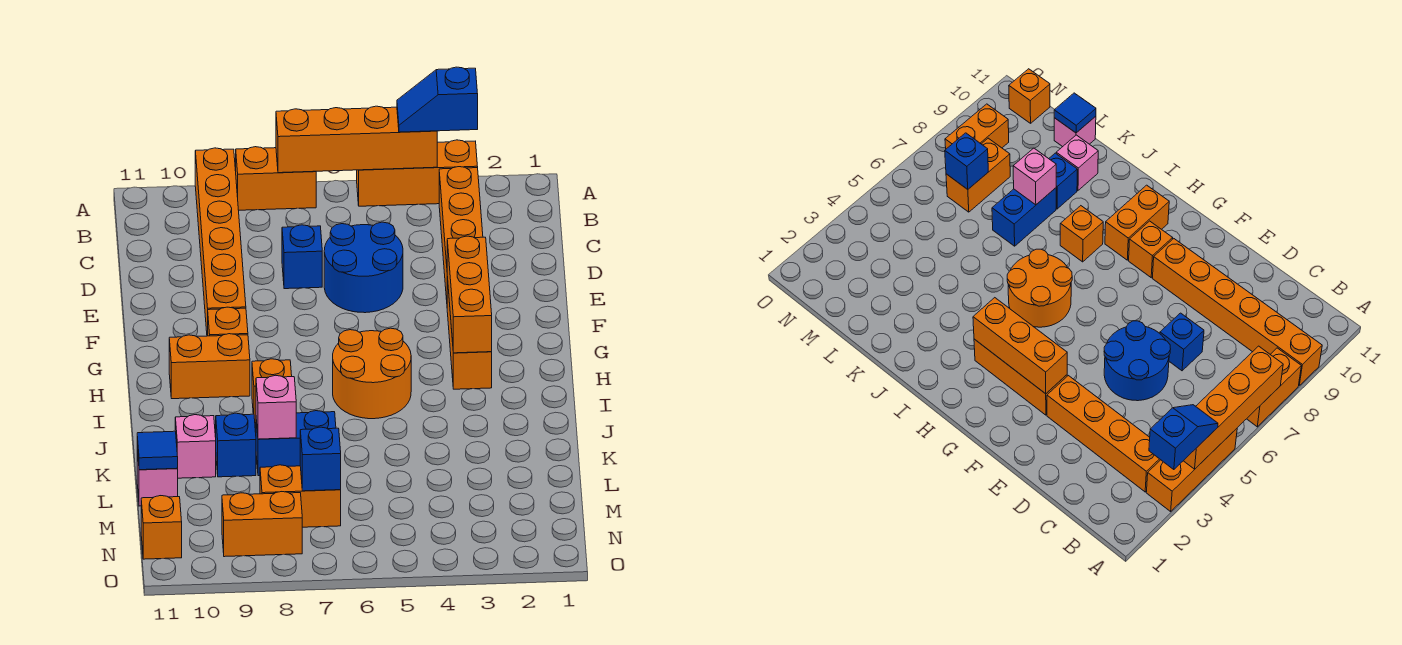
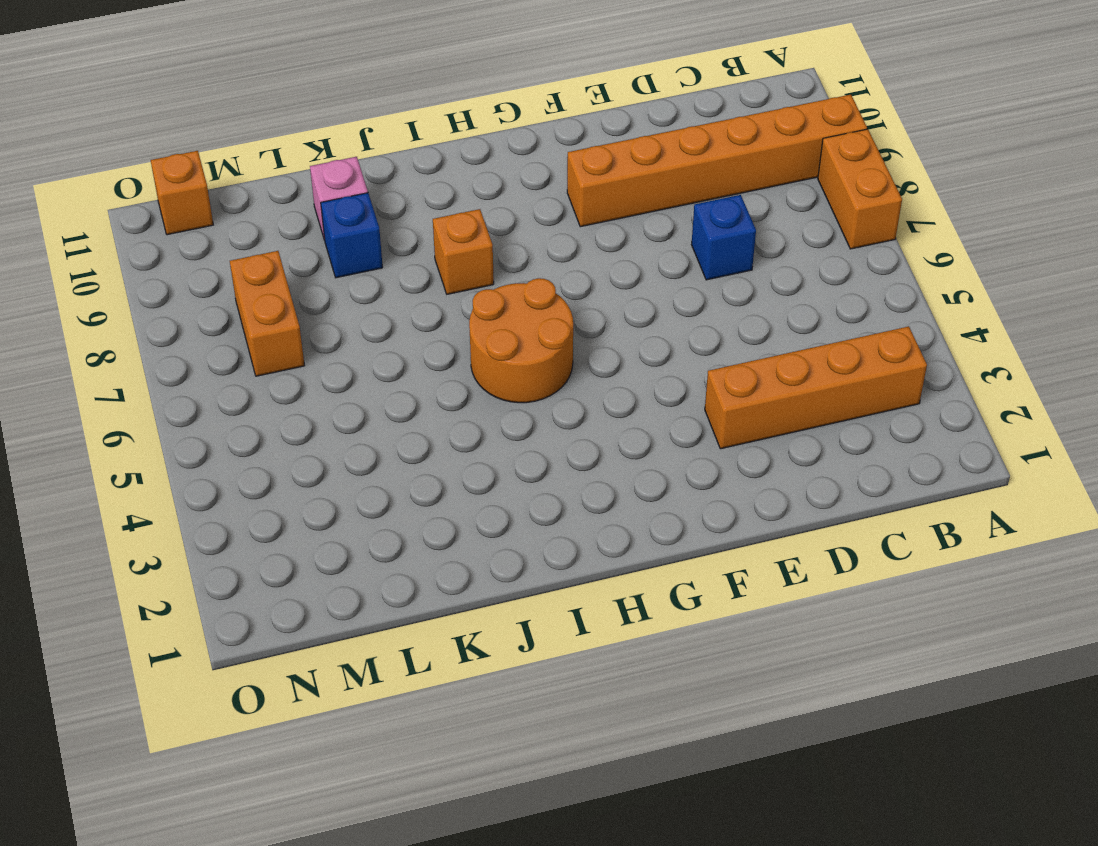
none -> orange 1x3 brick [357,140,478,206]
none -> blue 2x2 round brick [324,222,403,313]
none -> orange 1x3 brick [447,277,492,389]

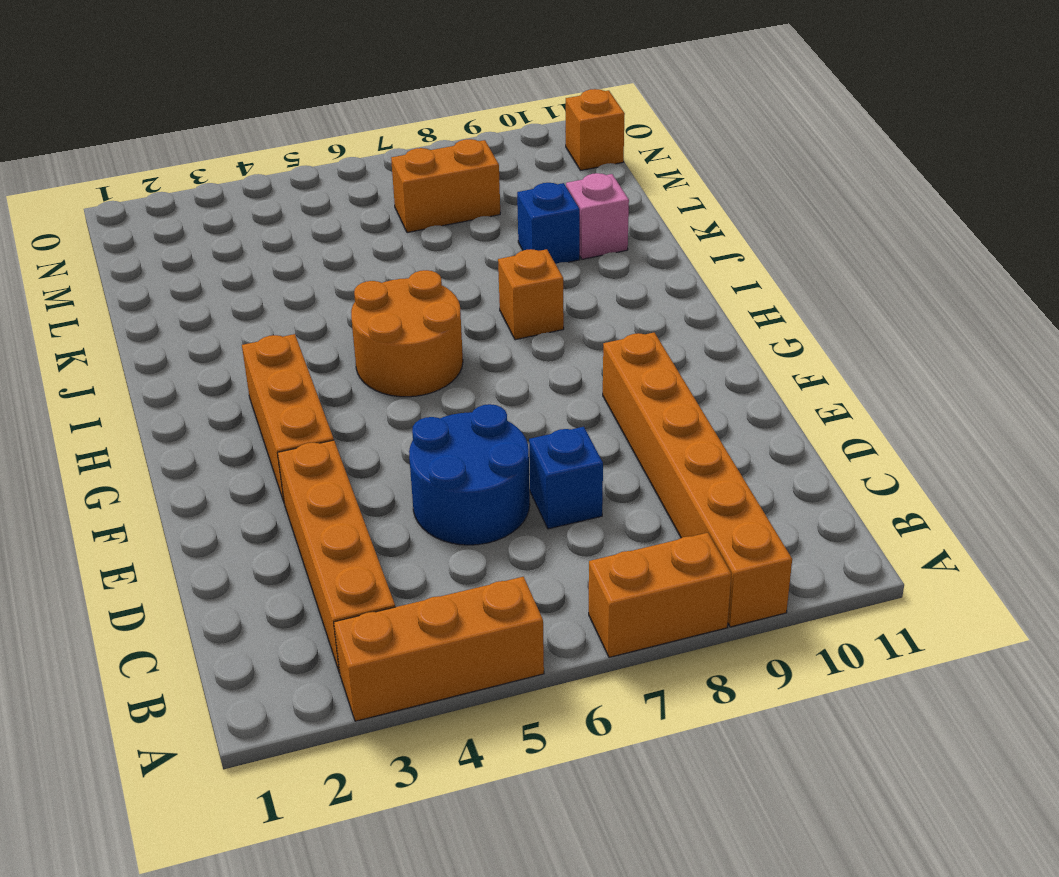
none -> orange 1x1 brick [208,307,248,336]
none -> orange 1x2 brick [169,334,250,399]
none -> blue 1x2 brick [256,411,336,476]

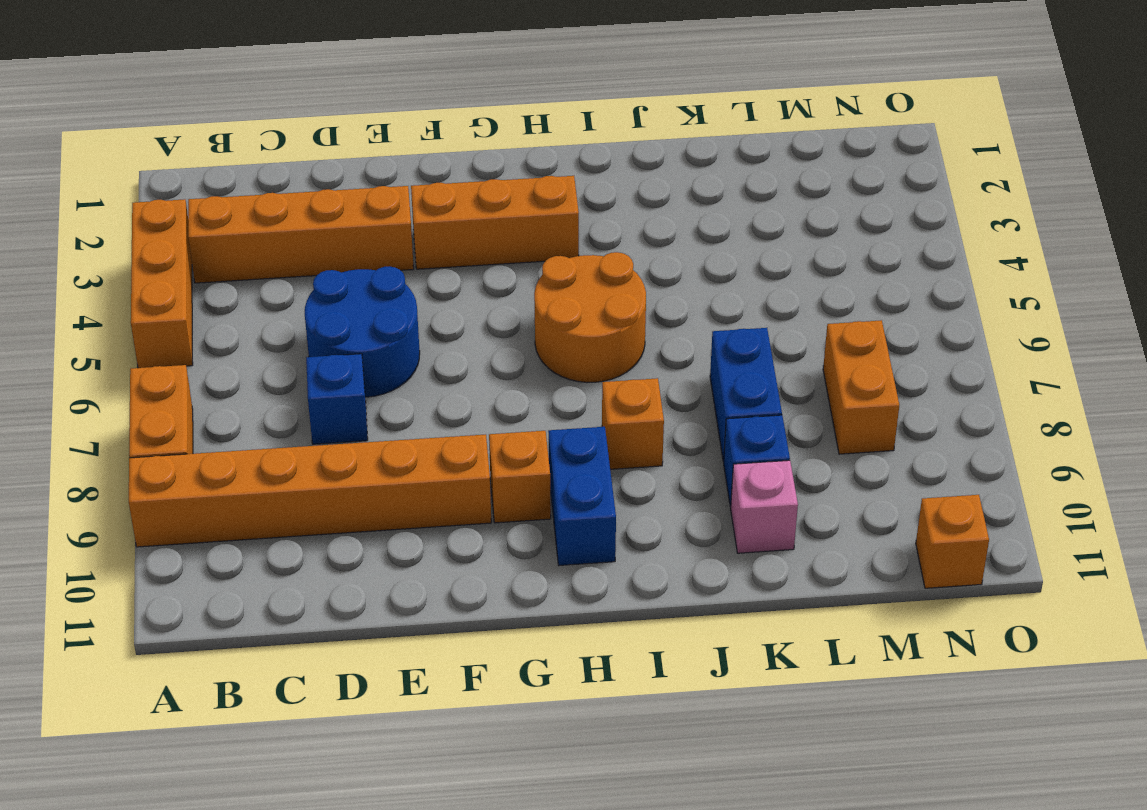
blue 1x2 brick [548,427,616,565] -> orange 1x2 brick [169,334,250,399]
none -> pink 1x1 brick [137,449,178,506]
none -> orange 1x2 brick [222,492,302,557]
none -> orange 1x4 brick [276,106,437,173]

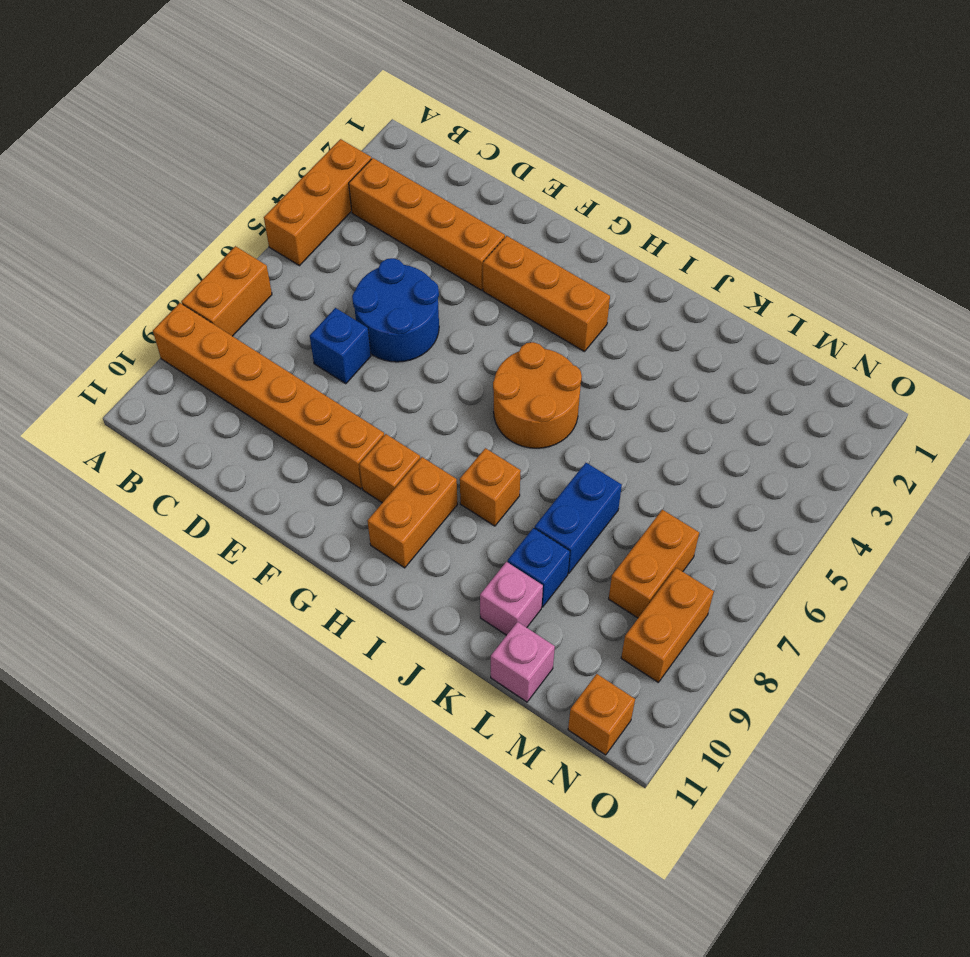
none -> orange 1x4 brick [276,106,437,173]
none -> orange 1x3 brick [447,236,492,353]
none -> pink 1x1 brick [256,375,296,439]

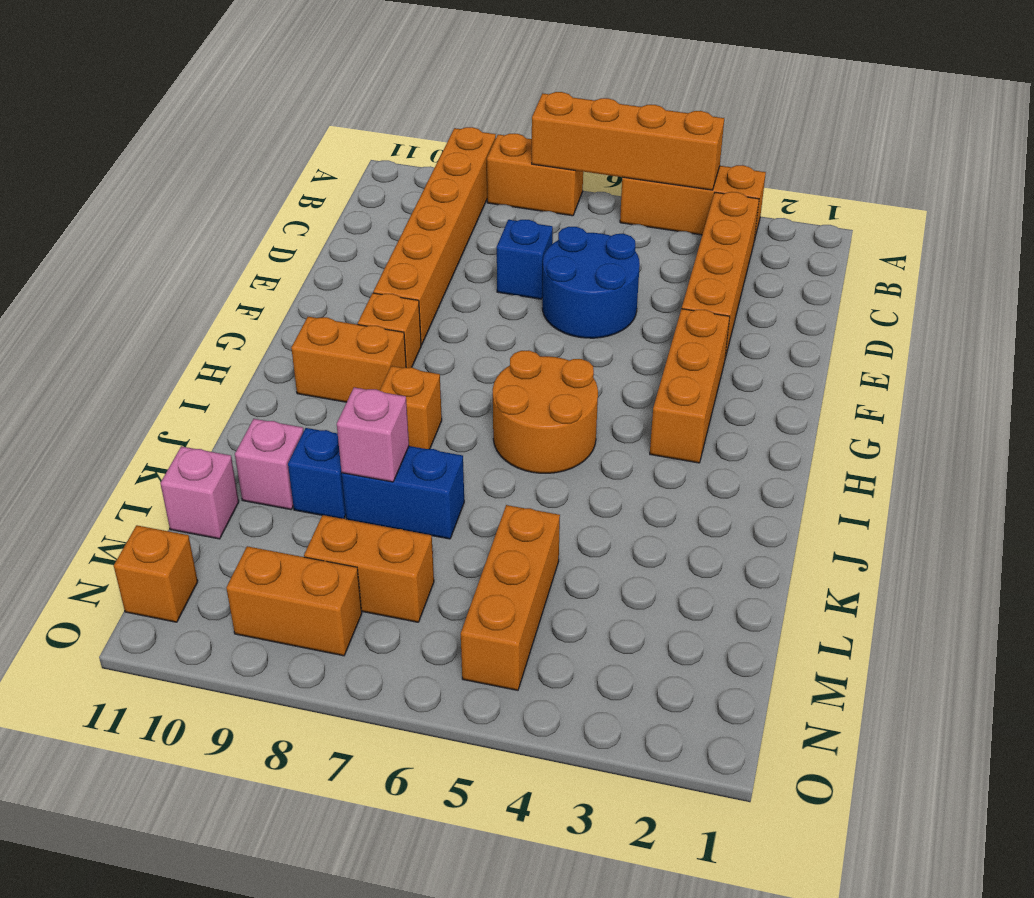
orange 1x3 brick [461,505,560,690] -> orange 1x3 brick moved to [447,236,492,353]
none -> blue 1x1 tile [137,431,178,470]
none -> blue 1x1 brick [300,427,341,491]
none -> blue 1x2 slope [397,67,478,132]

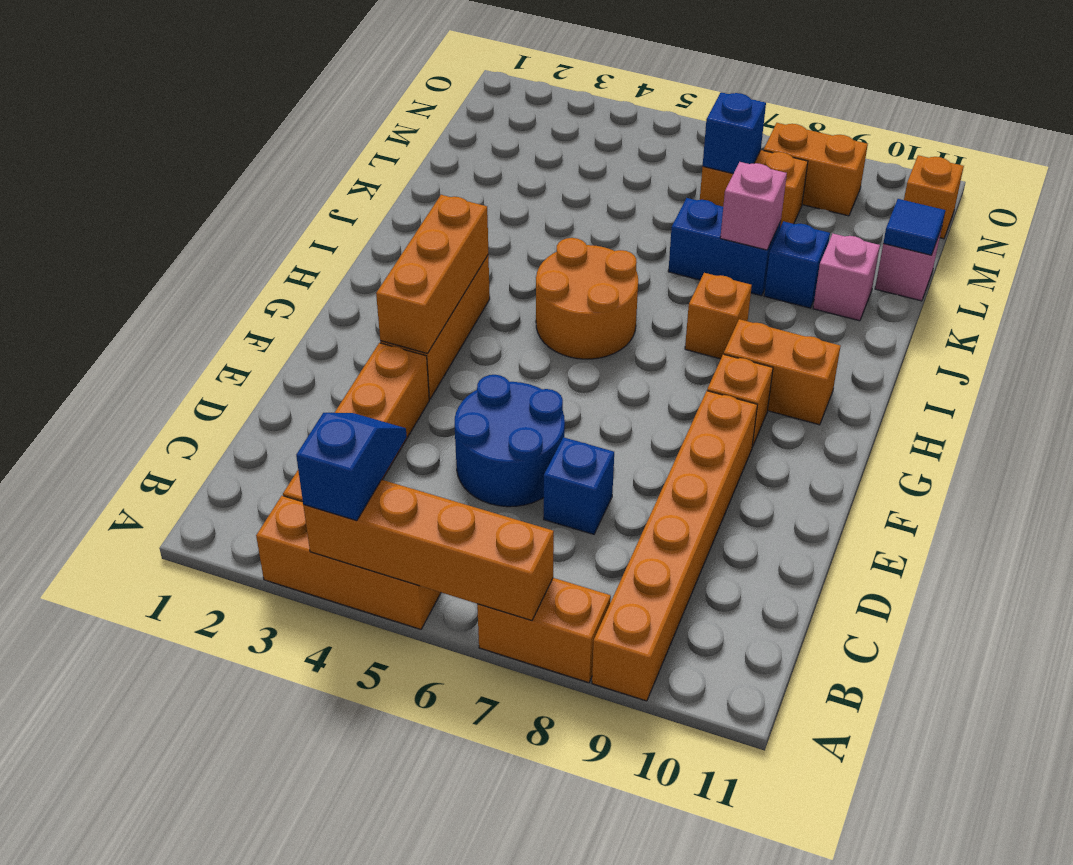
blue 1x2 slope [296,413,407,521] -> blue 1x2 slope turned to [397,67,478,132]

